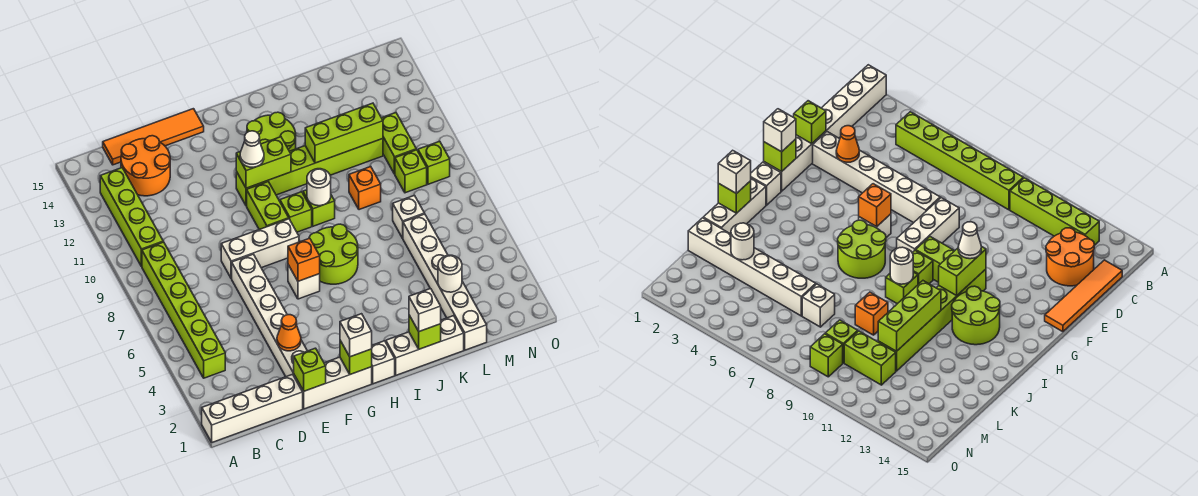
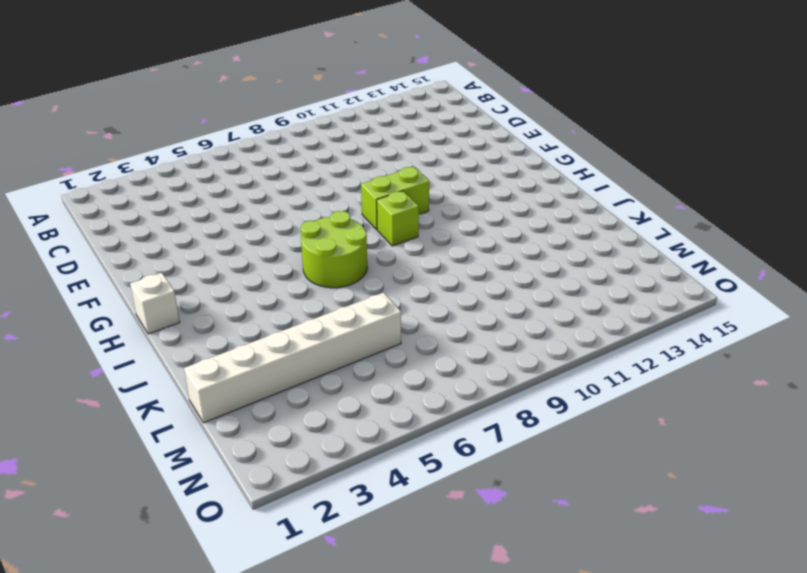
none -> white 1x4 brick [202,374,303,442]
none -> lime 1x6 brick [142,242,225,378]
none -> lime 1x4 brick [100,168,163,267]
none -> orange 2x2 round brick [121,136,170,196]

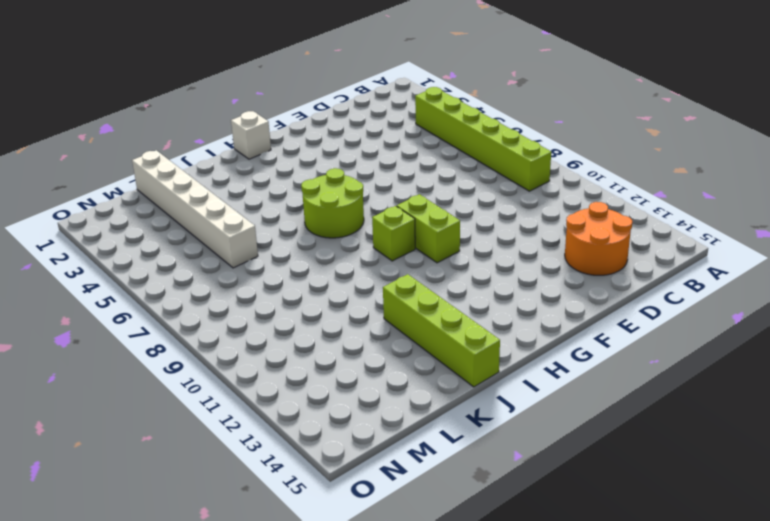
lime 1x4 brick [383,274,500,387] -> lime 1x4 brick moved to [100,168,163,267]
none -> white 1x4 brick [202,374,303,442]
none -> orange 1x4 tile [103,109,204,165]
none -> white 1x3 brick [294,357,372,409]
none -> white 1x6 brick [232,254,307,377]

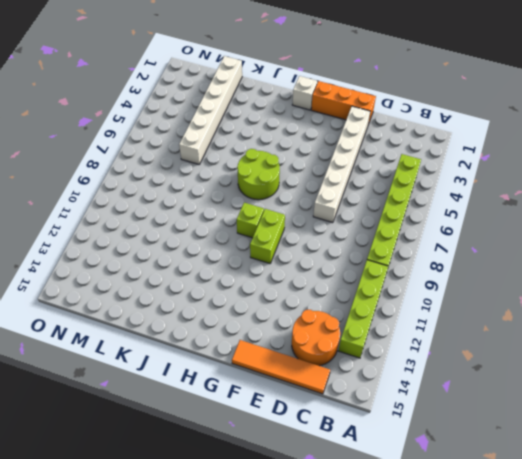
orange 1x3 brick [311,81,376,124] -> white 1x3 brick [294,357,372,409]
none -> white 1x4 brick [202,374,303,442]
none -> white 1x3 brick [221,219,299,279]
none -> white 1x1 brick [288,265,320,299]
none -> lime 1x6 brick [236,139,383,206]

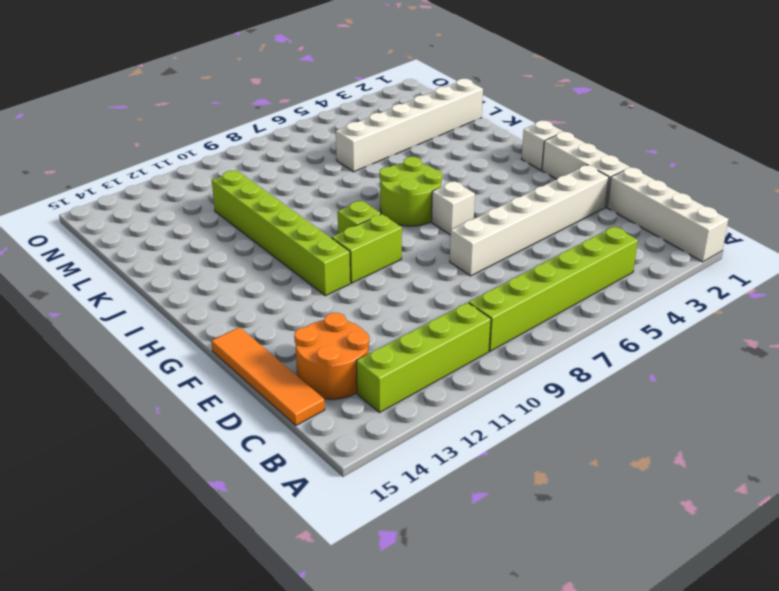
none -> white 1x3 brick [221,219,299,279]
none -> lime 2x2 round brick [247,112,296,151]
none -> white 1x3 brick [386,316,464,375]
none -> lime 1x1 brick [303,190,335,226]

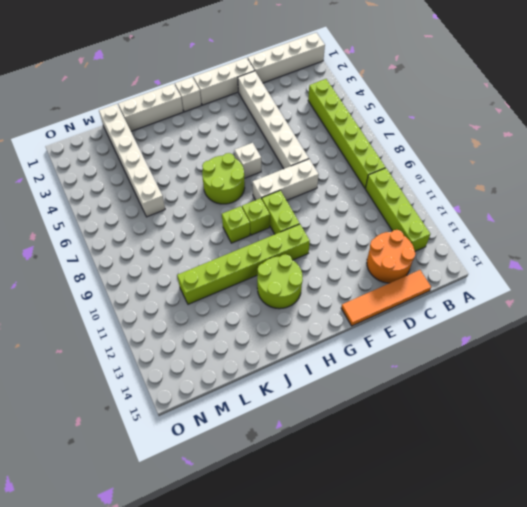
none -> orange 1x1 brick [349,167,381,210]
none -> white 1x1 brick [393,195,424,238]
none -> lime 1x1 brick [395,150,427,193]
none -> lime 1x2 brick [382,113,416,174]

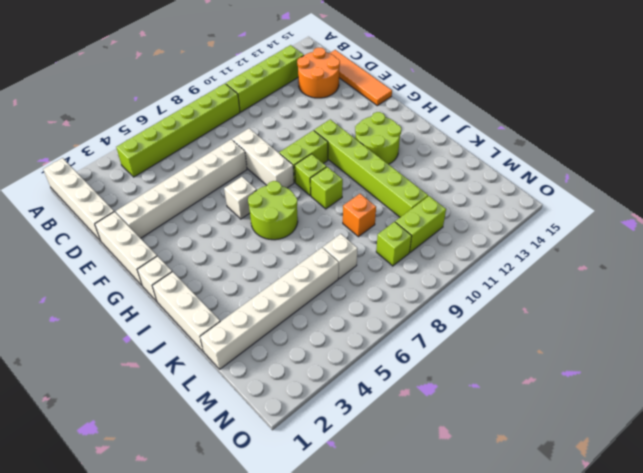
none -> lime 1x1 brick [418,141,450,184]
none -> lime 1x1 brick [294,348,326,391]
none -> orange 1x1 cone [277,315,301,351]
none -> lime 1x1 brick [340,341,372,374]

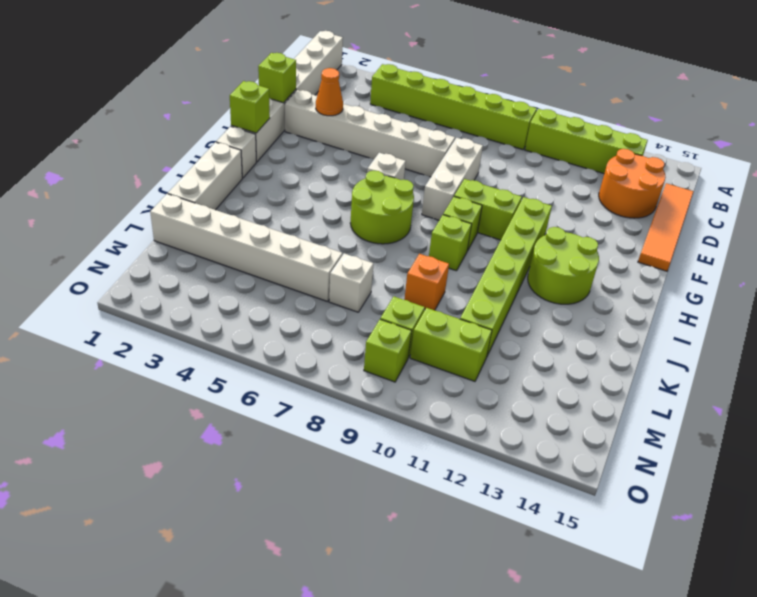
none -> orange 1x1 brick [288,238,320,281]
none -> lime 1x2 brick [236,137,291,188]
none -> white 1x1 round brick [307,169,331,206]
none -> lime 1x1 brick [409,315,441,349]

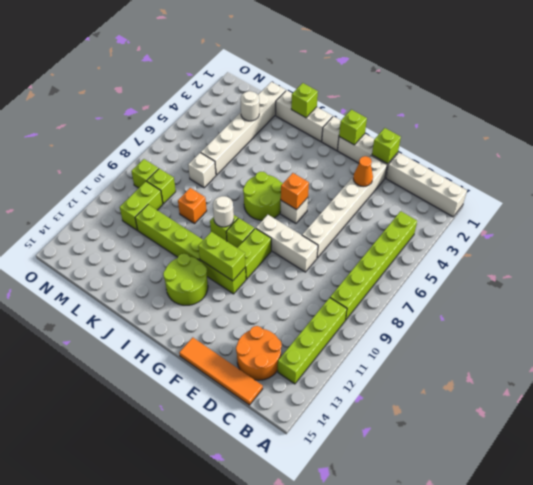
none -> lime 1x3 brick [305,103,383,163]
none -> white 1x1 brick [340,314,372,357]
none -> white 1x1 cone [240,131,264,167]
none -> white 1x1 brick [409,289,441,331]

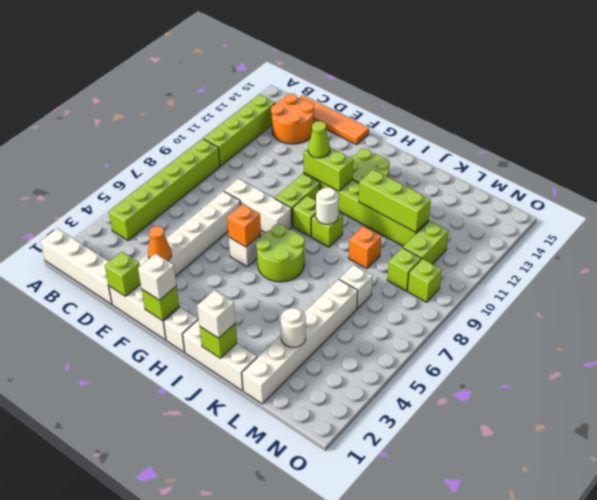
lime 1x1 cone [308,121,330,158] -> white 1x1 cone [240,131,264,167]

